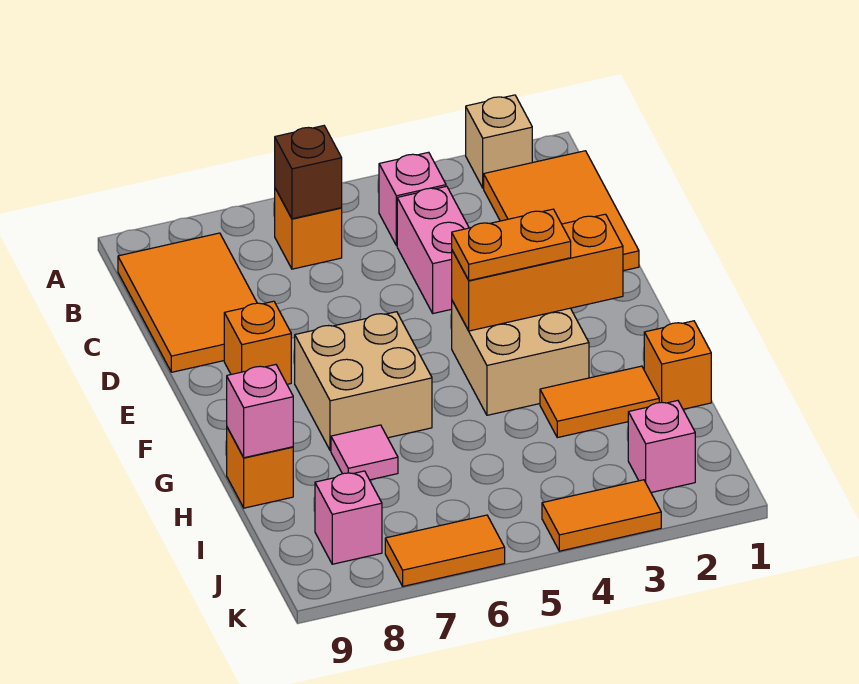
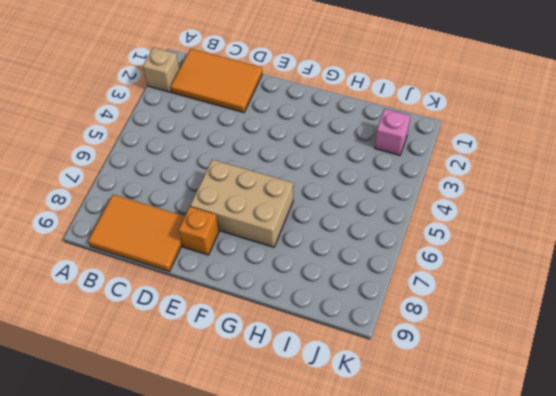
tan 2x3 brick [190,159,293,247] -> tan 2x2 brick [295,312,432,451]
none -> pink 1x1 brick [379,152,446,246]
none -> orange 1x1 brick [275,188,342,269]
none -> pink 1x2 brick [397,186,469,313]

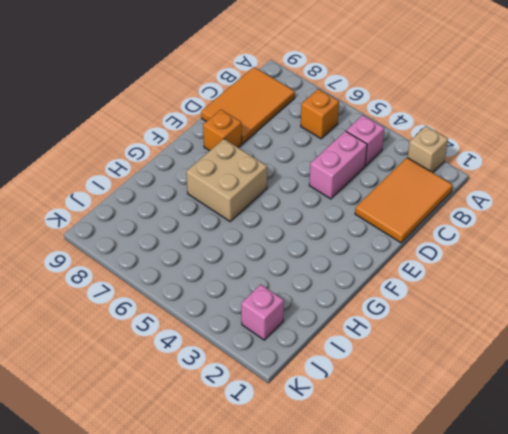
none -> tan 2x2 brick [452,301,589,415]
none -> orange 1x1 brick [644,321,711,409]
none -> orange 1x2 tile [540,366,659,438]

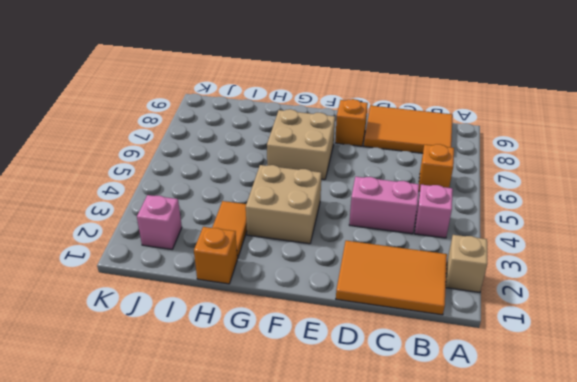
none -> pink 1x1 tile [331,425,398,480]
none -> orange 1x1 brick [227,428,293,508]
none -> pink 1x1 brick [315,471,382,564]

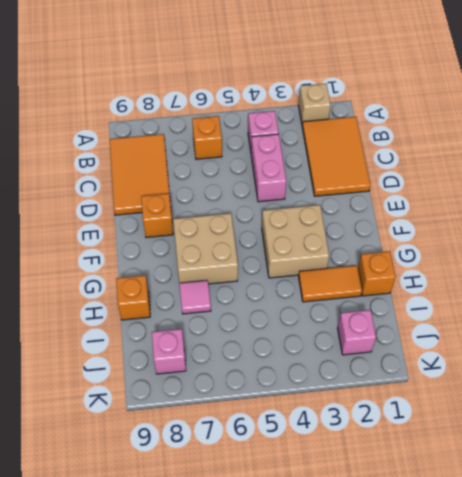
none -> orange 1x2 tile [542,480,661,551]
none -> orange 1x2 tile [385,515,505,586]
none -> brown 1x1 brick [275,126,342,219]

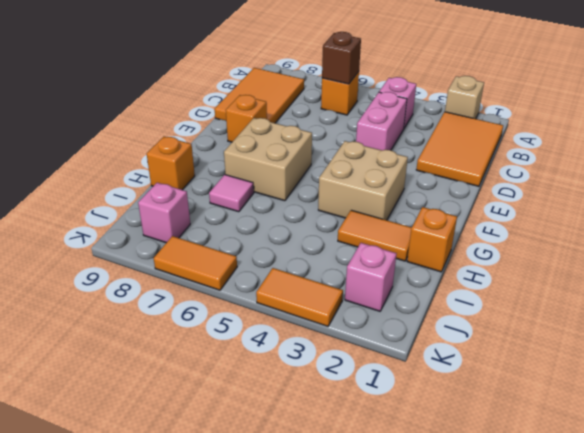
none -> orange 1x3 brick [452,214,623,331]
none -> pink 1x1 brick [227,365,293,458]
none -> orange 1x2 plate [452,209,571,281]

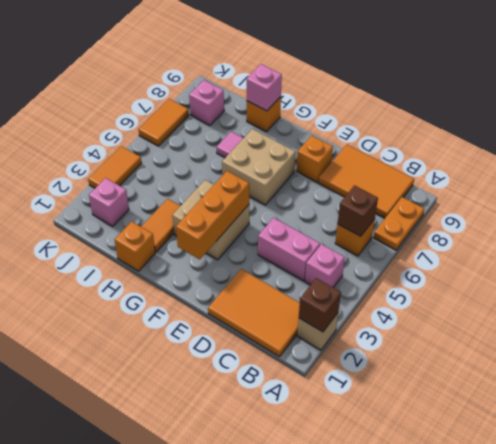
brown 1x1 brick [299,278,341,332] -> none
orange 1x2 plate [374,197,424,250] -> orange 1x2 plate moved to [452,209,571,281]

